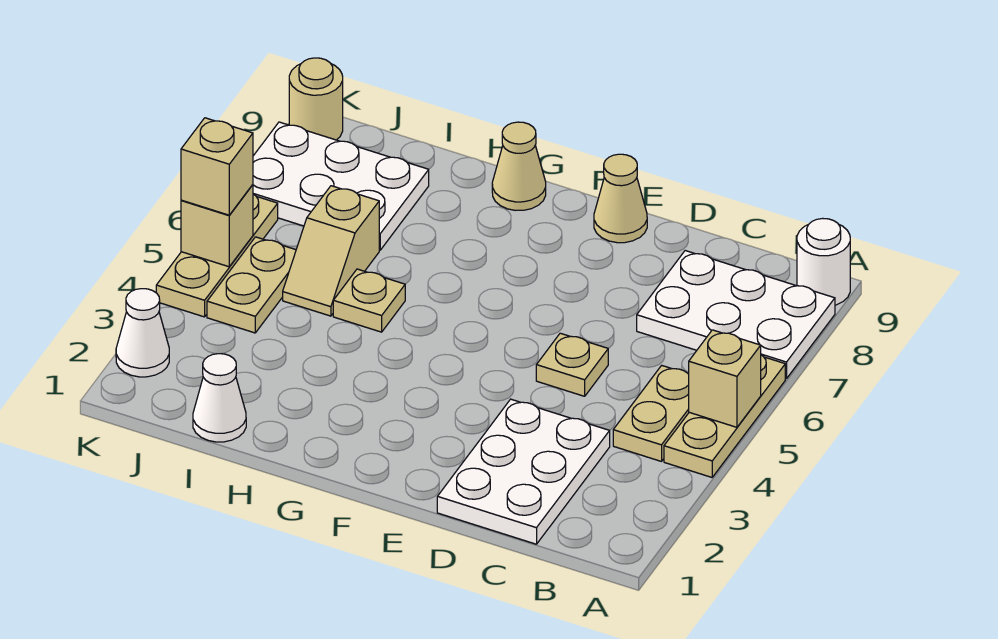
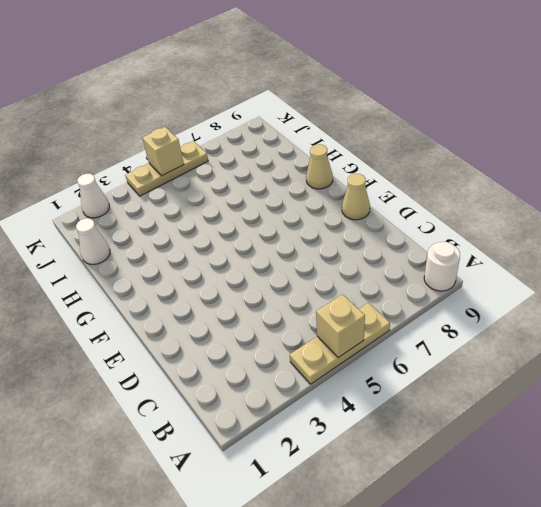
none -> white 2x3 plate [637,251,835,379]
none -> tan 1x2 plate [613,365,689,461]
none -> white 2x3 plate [437,399,610,544]

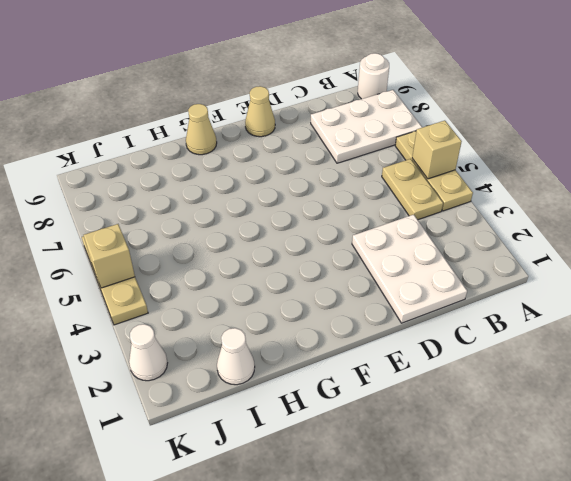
none -> tan 1x1 plate [536,333,608,396]
none -> tan 1x1 plate [333,269,405,332]
none -> tan 1x2 slope [283,186,379,316]

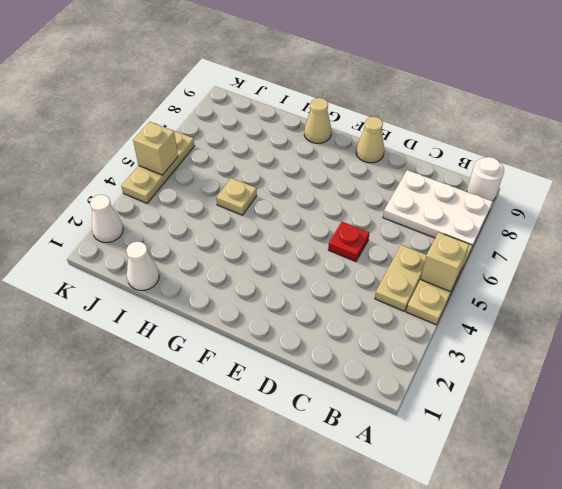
red 1x1 plate [328,222,369,261] -> tan 1x1 plate [536,333,608,396]
none -> white 2x3 plate [437,399,610,544]
none -> tan 1x2 slope [283,186,379,316]
none -> white 2x3 plate [253,122,429,250]

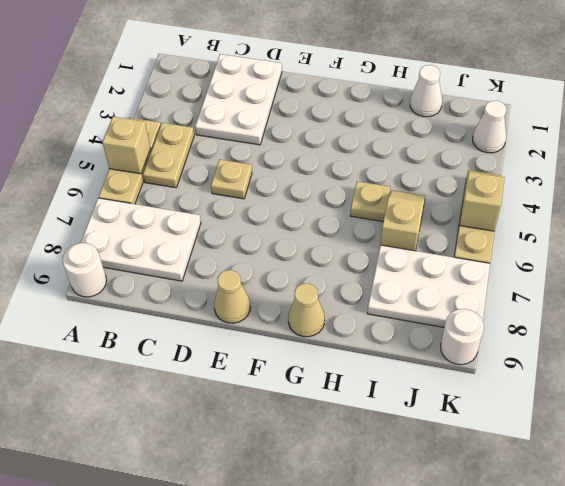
white 1x1 round brick [441,309,484,365] -> tan 1x1 round brick [289,58,343,140]
none -> tan 1x2 plate [207,237,296,333]
none -> tan 1x1 brick [181,118,253,215]

